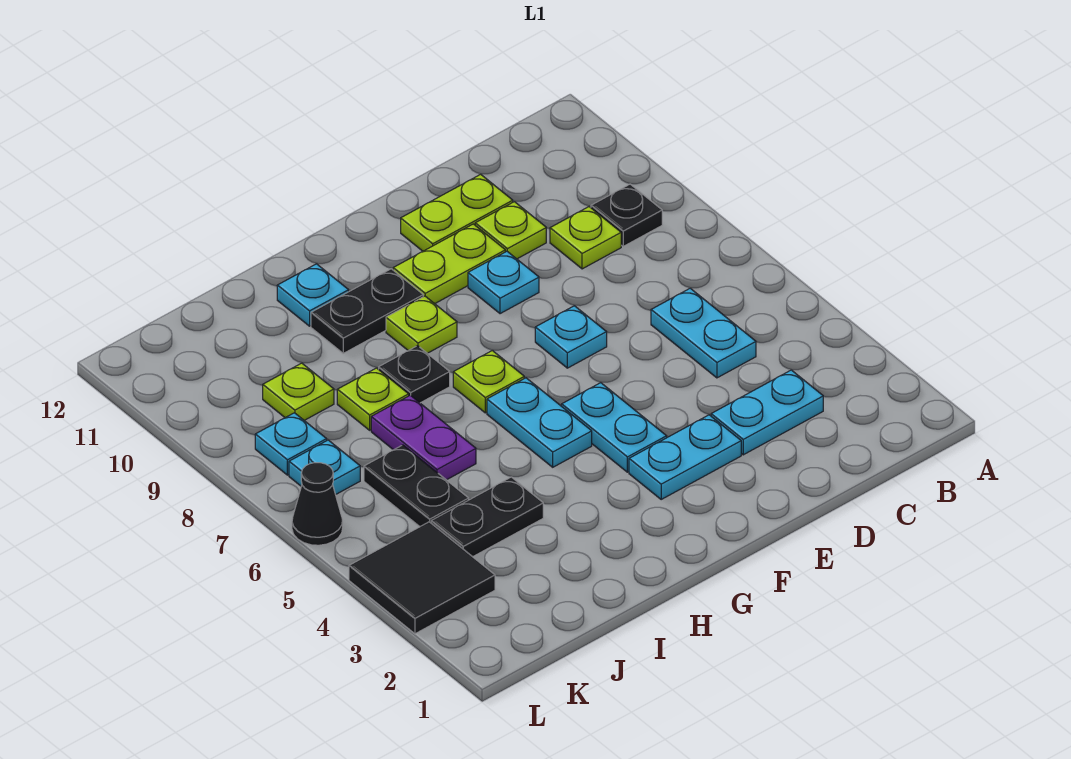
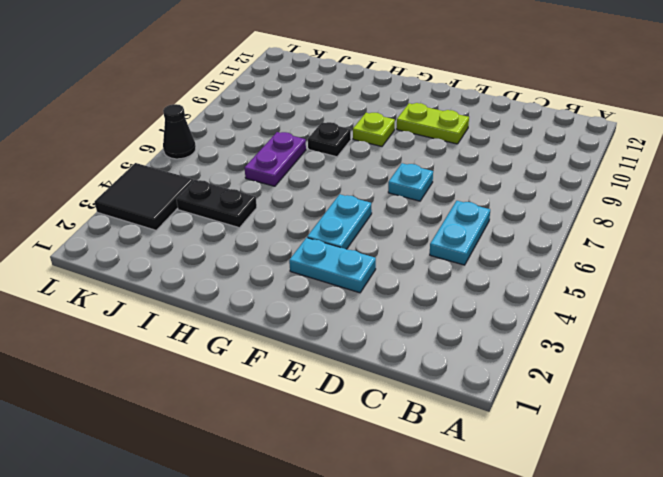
none -> black 1x1 plate [591,184,662,246]
none -> cyan 1x2 plate [711,370,823,455]
none -> lime 1x1 plate [550,207,621,269]

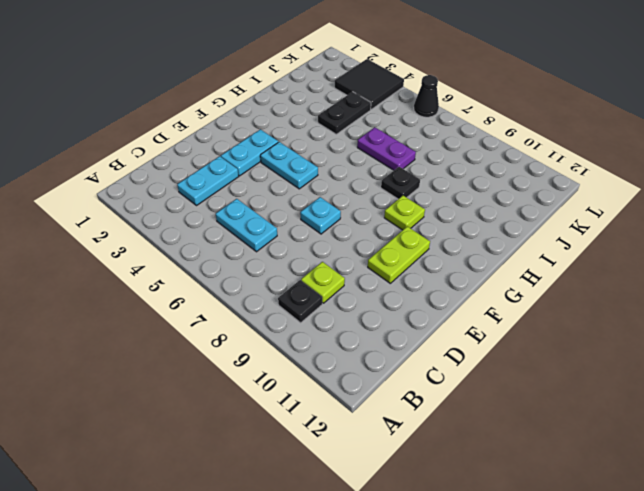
none -> lime 1x1 plate [475,202,546,259]
none -> lime 1x2 plate [401,174,513,251]
none -> cyan 1x1 plate [468,251,539,314]

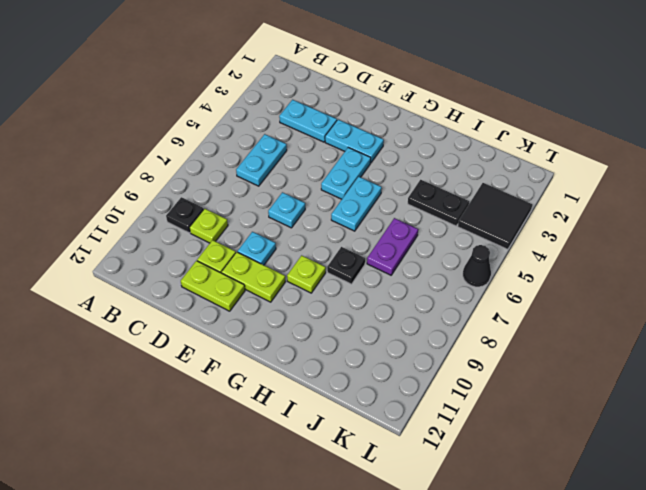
none -> lime 1x1 plate [453,351,524,413]
none -> black 1x2 plate [311,269,423,353]
none -> cyan 1x1 plate [277,264,349,326]

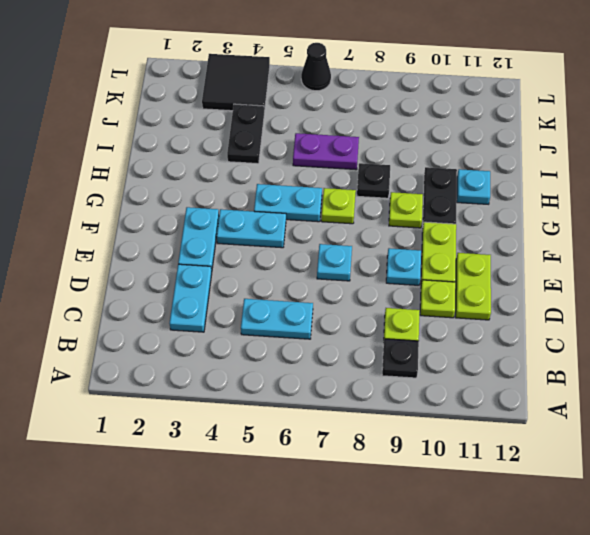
none -> lime 1x1 plate [337,368,409,430]
none -> black 1x2 plate [364,445,469,527]
none -> lime 1x1 plate [263,363,334,421]

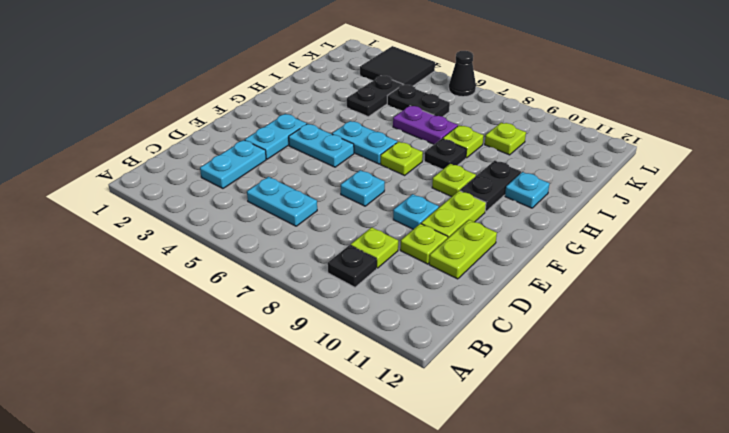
none -> cyan 1x1 plate [289,440,360,495]
none -> cyan 1x1 plate [255,413,327,475]

